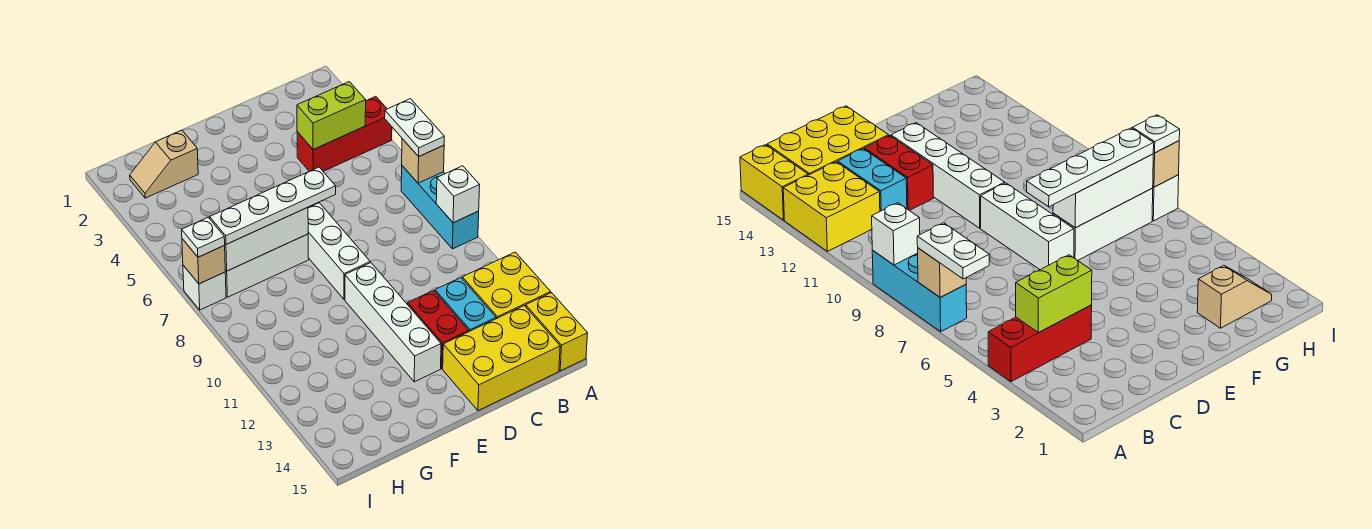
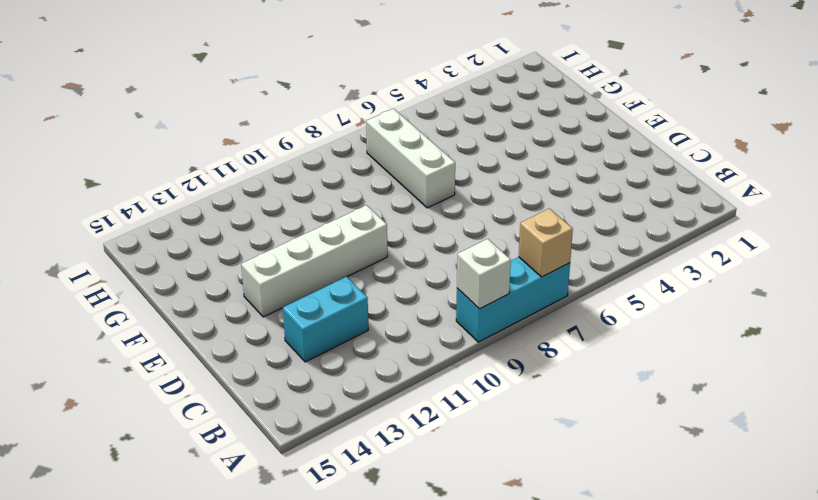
none -> red 1x3 brick [297,96,392,171]
none -> yellow 2x2 brick [462,252,551,319]
none -> yellow 1x2 brick [526,293,588,371]

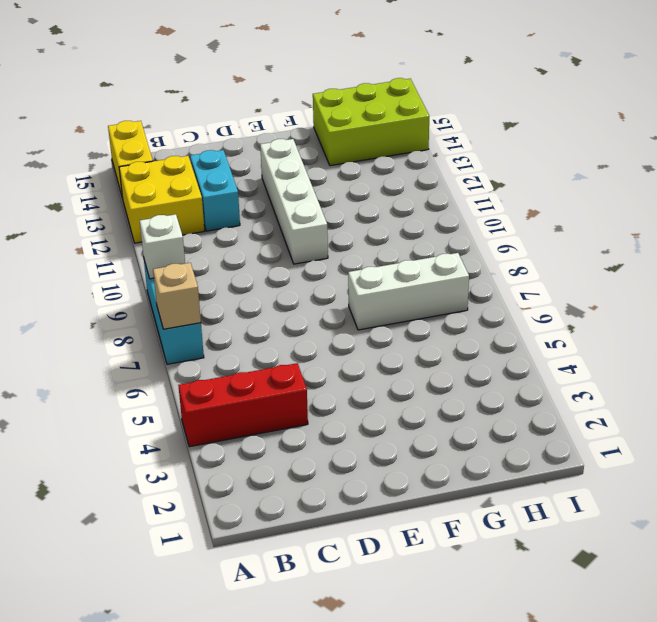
lime 2x3 brick [313,78,429,166] -> none
none -> yellow 2x3 brick [443,306,560,411]
none -> red 1x2 brick [408,290,469,369]
none -> white 1x3 brick [308,203,370,299]

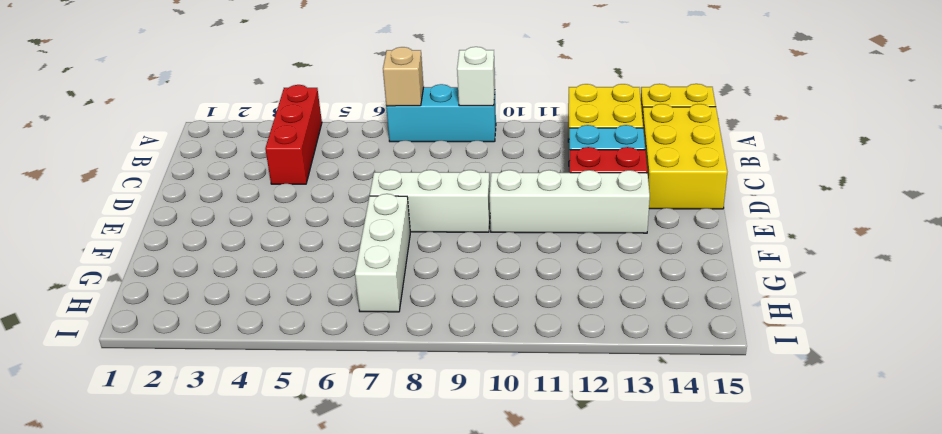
none -> tan 1x2 slope [130,130,198,198]
none -> white 1x1 brick [183,265,226,310]
none -> lime 1x2 brick [297,82,366,150]

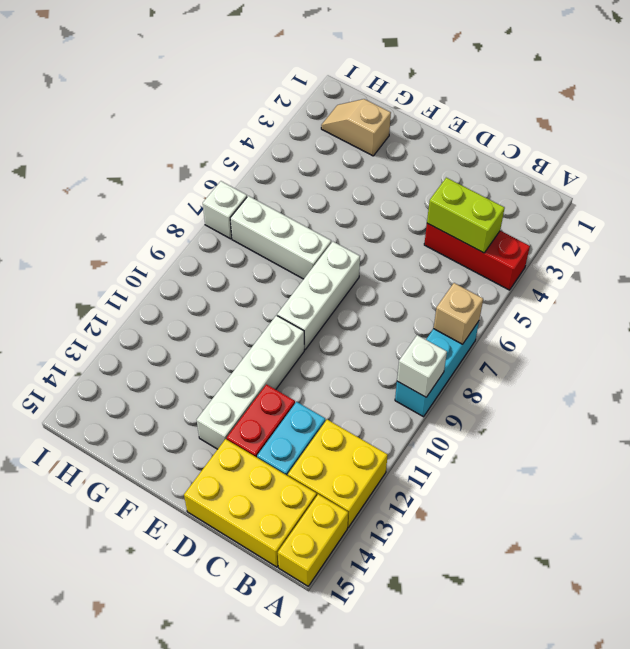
none -> white 1x3 brick [224,207,308,271]
none -> tan 1x1 brick [182,239,225,284]
none -> white 1x2 plate [385,99,444,157]

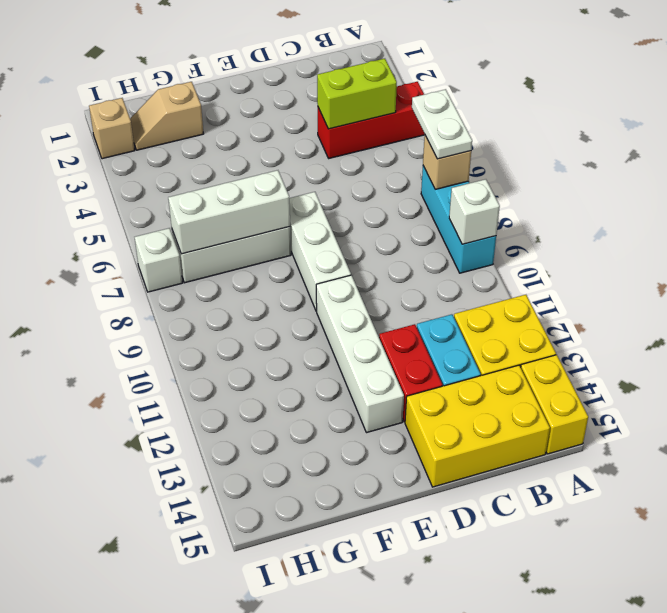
tan 1x1 brick [89,98,135,159] -> tan 1x1 brick moved to [182,239,225,284]
none -> white 1x4 plate [210,167,336,244]
none -> white 1x1 plate [182,218,225,257]

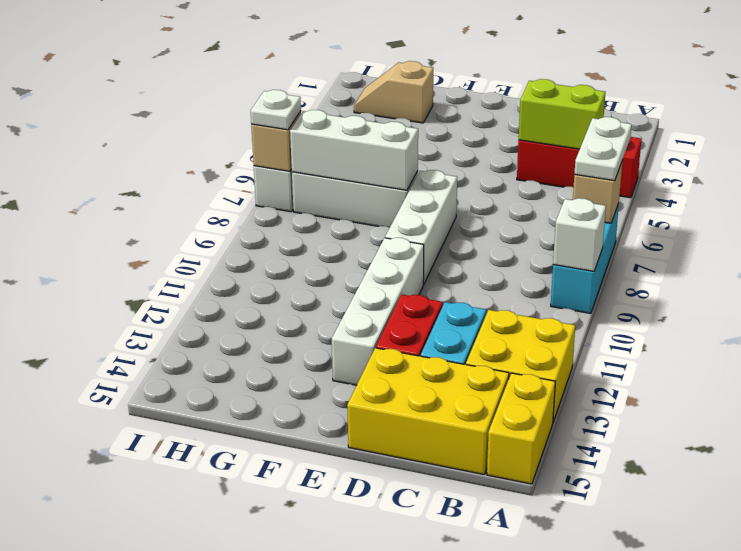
none -> white 1x4 plate [210,167,336,244]

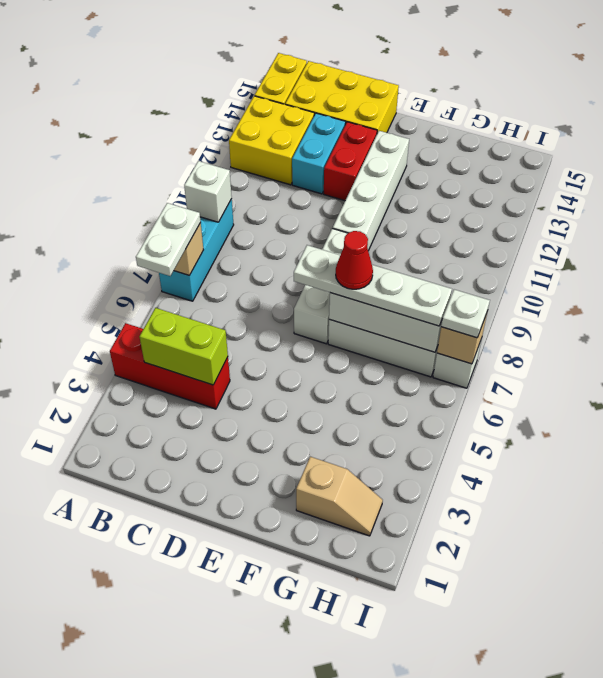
red 1x1 cone [336,231,373,289] -> none

